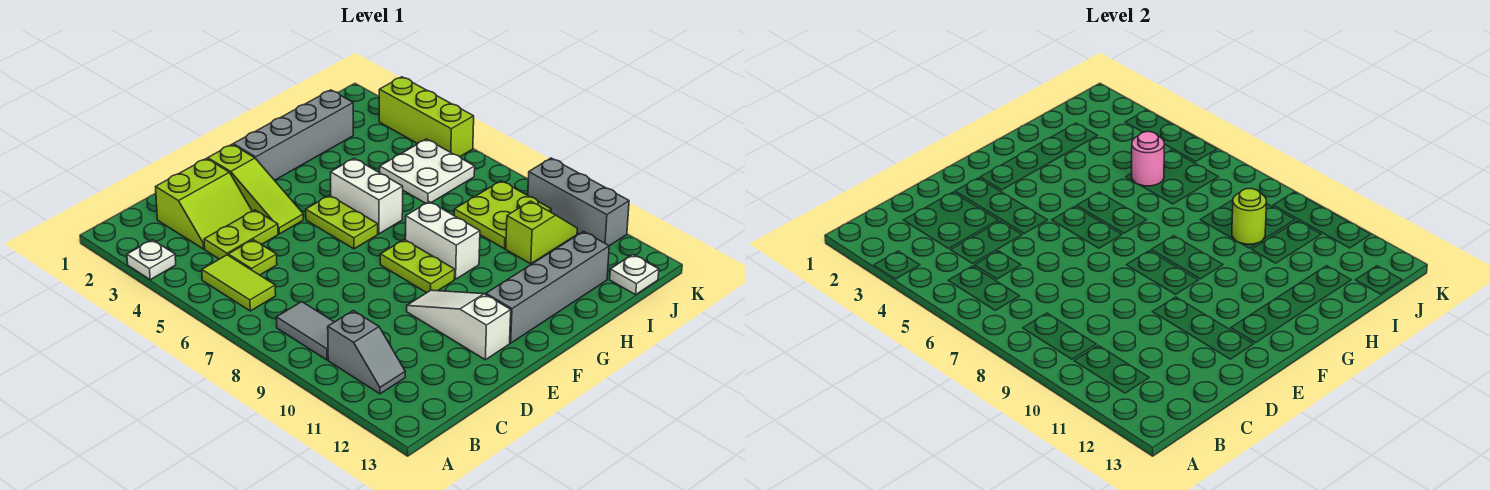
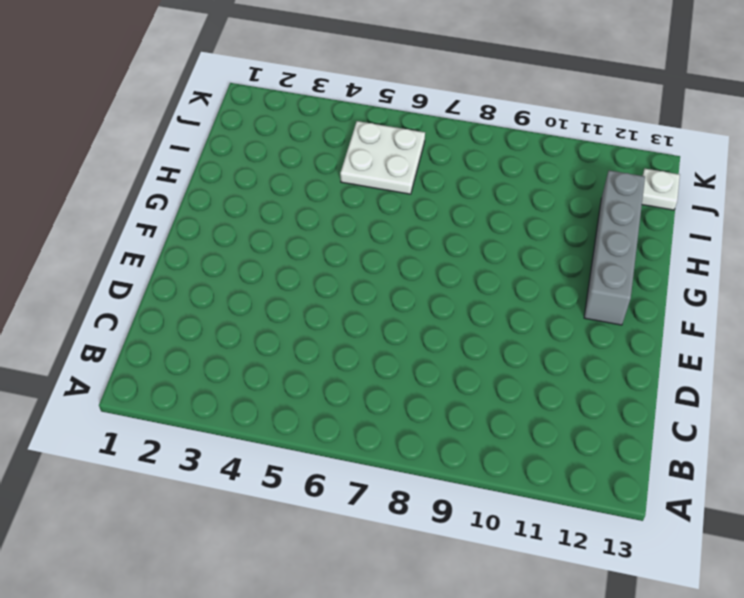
none -> white 1x1 plate [127,240,176,280]
none -> lime 1x2 tile [202,255,276,311]
none -> grey 1x2 tile [276,302,334,360]

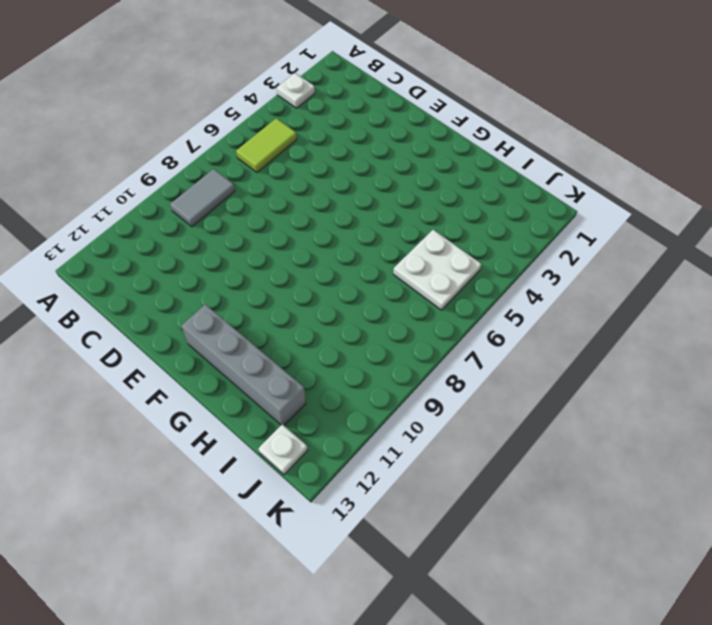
none -> grey 1x2 slope [328,311,405,394]
none -> lime 2x2 slope [156,159,252,249]
none -> lime 1x2 plate [204,210,278,259]

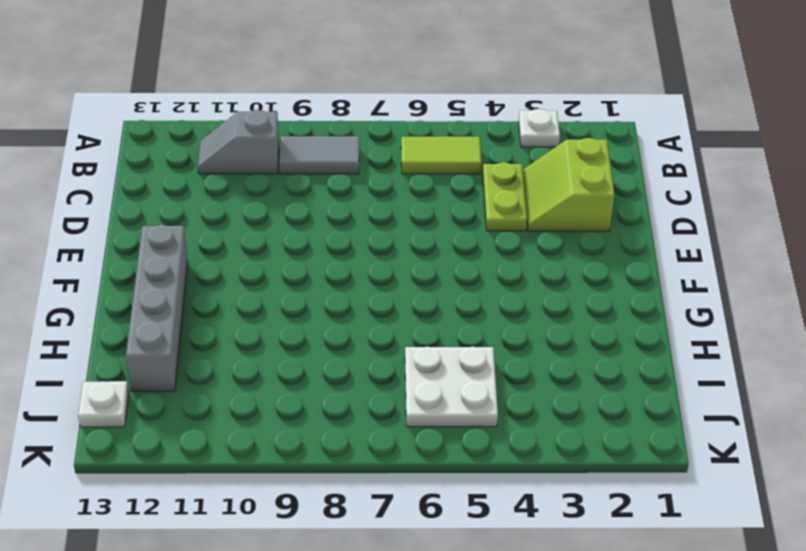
none -> lime 1x1 plate [228,240,277,275]
none -> lime 1x3 slope [208,145,303,234]
none -> white 1x3 slope [407,290,511,360]

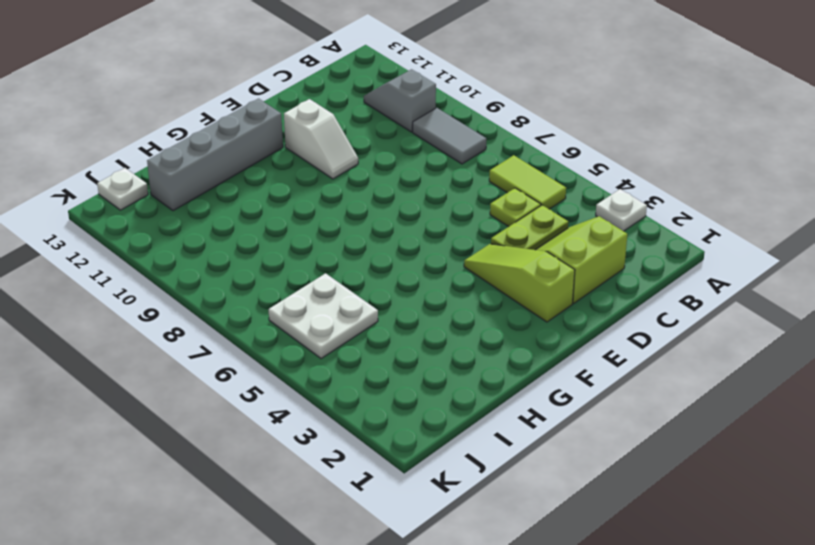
white 1x2 slope [284,99,358,179] -> white 1x3 slope [407,290,511,360]
none -> grey 1x4 brick [233,90,353,180]
none -> lime 1x2 plate [306,195,378,249]
none -> lime 1x2 plate [380,240,455,293]

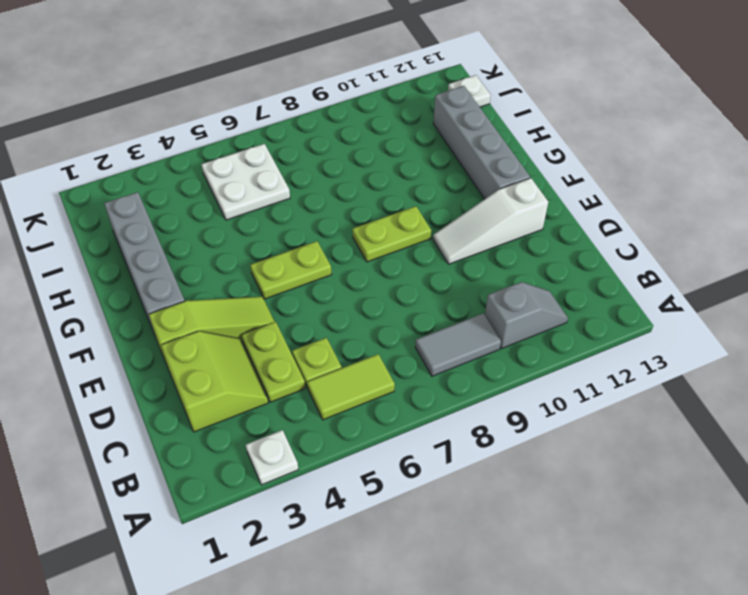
none -> white 1x2 brick [330,158,403,234]
none -> white 1x2 brick [405,202,480,279]
none -> lime 2x2 plate [454,181,551,249]

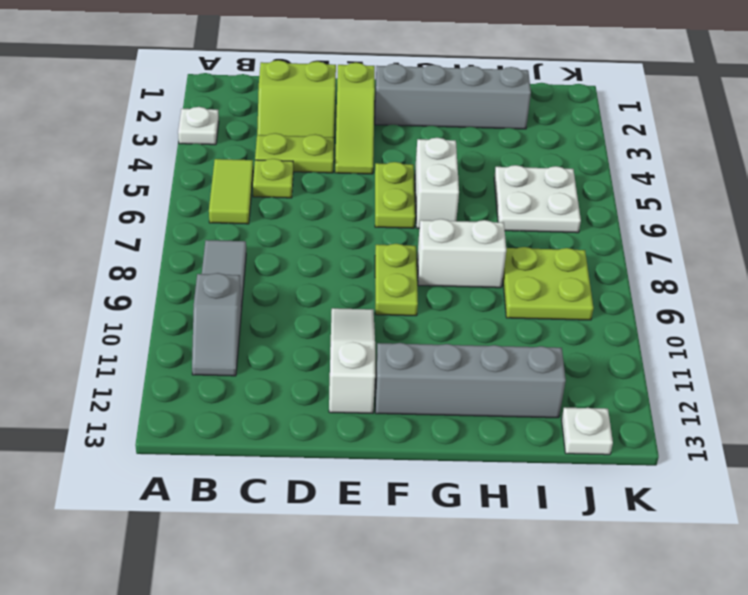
white 1x2 brick [417,219,506,288] -> white 1x2 brick turned to [405,202,480,279]
none -> lime 1x2 slope [506,201,577,264]
none -> lime 1x3 brick [379,77,474,157]
none -> grey 1x3 brick [528,158,629,246]

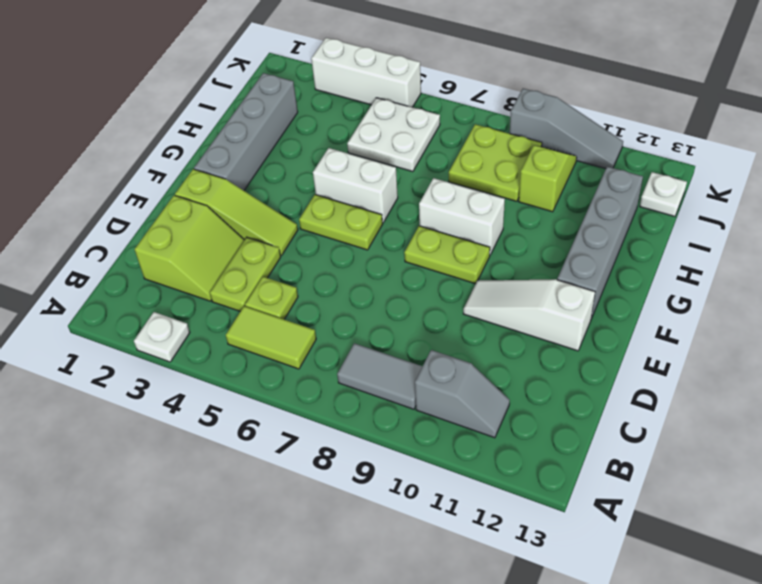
white 1x3 brick [311,38,421,107] -> lime 1x3 brick [379,77,474,157]
grey 1x3 slope [510,89,623,169] -> grey 1x3 brick [528,158,629,246]
none -> pink 1x1 round brick [1132,132,1164,186]
none -> lime 1x1 round brick [1232,189,1267,244]

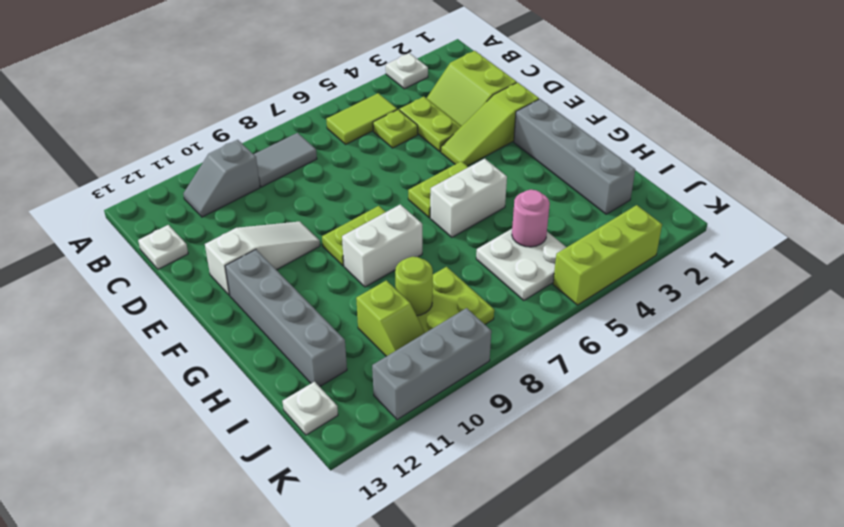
white 1x1 plate [138,225,188,269] -> none

